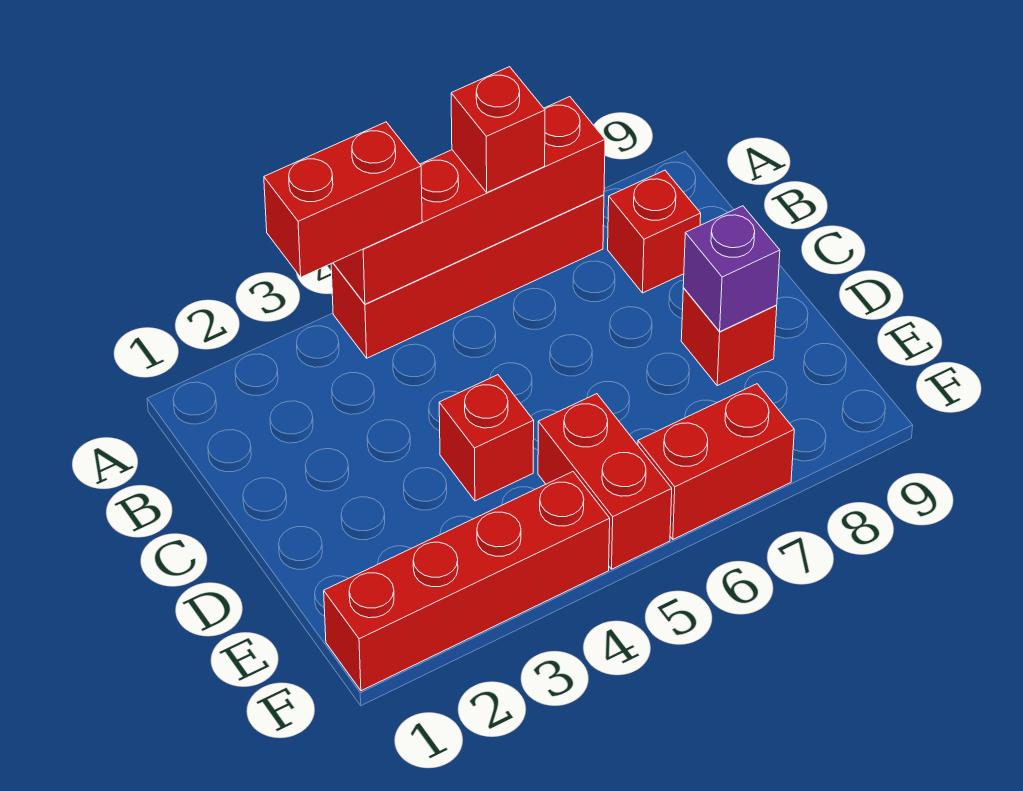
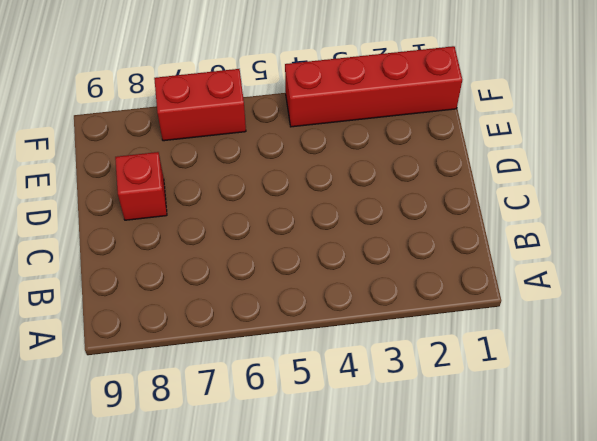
none -> red 1x4 brick [331,195,604,358]
none -> red 1x1 brick [608,170,701,293]

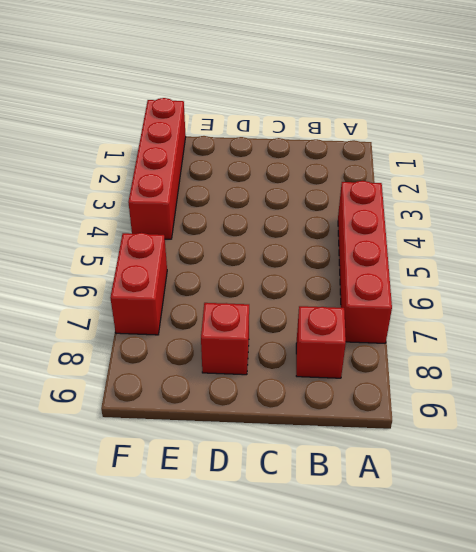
none -> red 1x1 brick [439,375,534,501]
none -> red 1x2 brick [538,394,672,569]

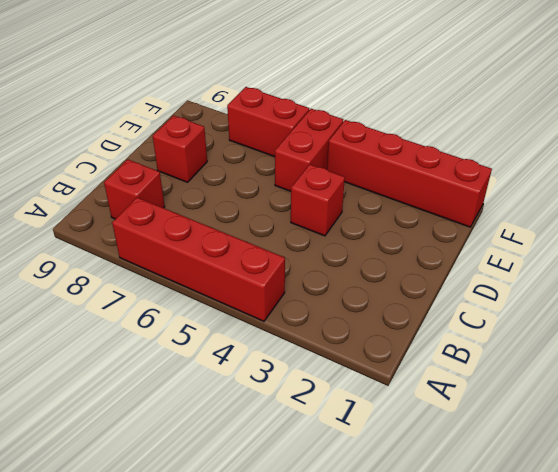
none -> red 1x4 brick [334,97,605,304]
none -> purple 1x1 brick [683,206,780,332]

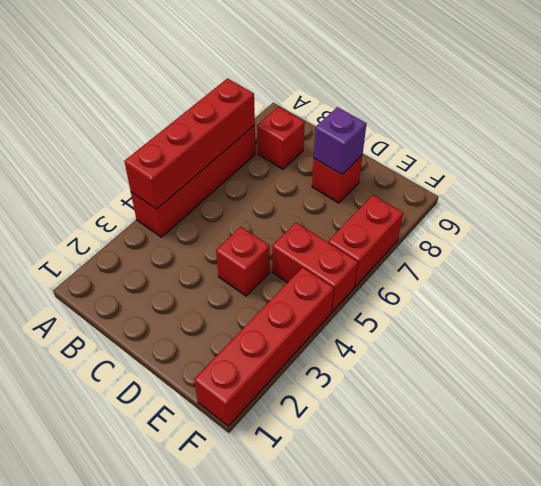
none -> red 1x2 brick [264,122,422,277]
none -> red 1x1 brick [451,67,545,192]

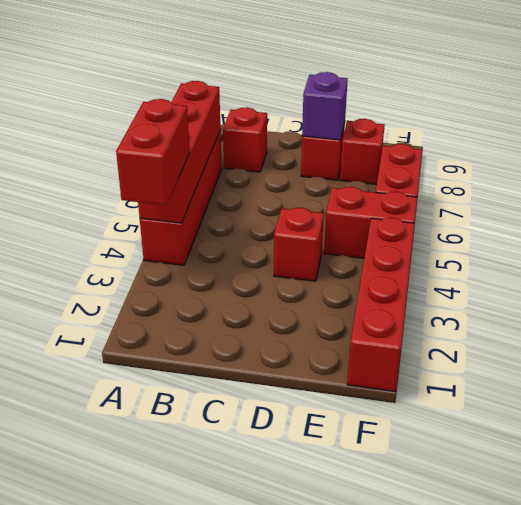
red 1x1 brick [340,119,385,184] -> red 1x1 brick moved to [451,67,545,192]

